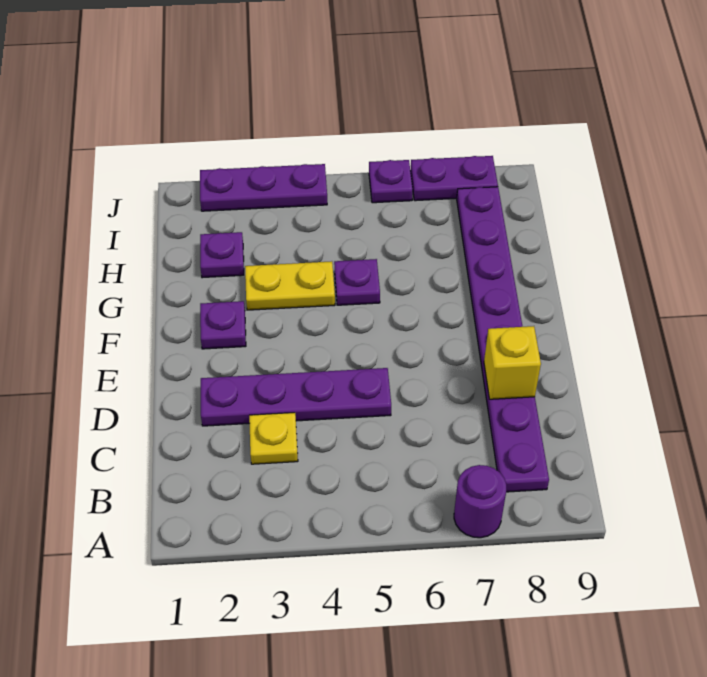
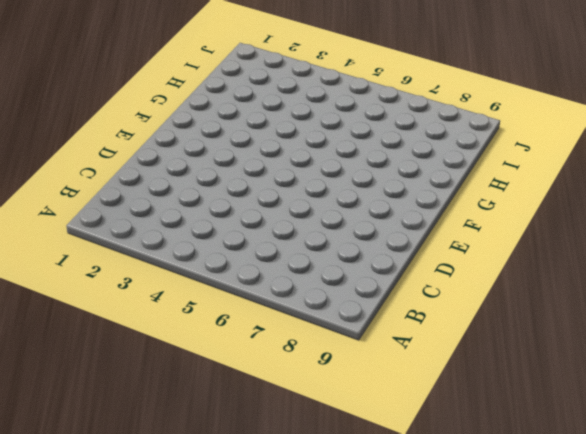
none -> purple 1x1 round brick [454,465,506,538]
none -> purple 1x8 plate [457,187,549,492]
none -> yellow 1x1 plate [249,413,298,464]

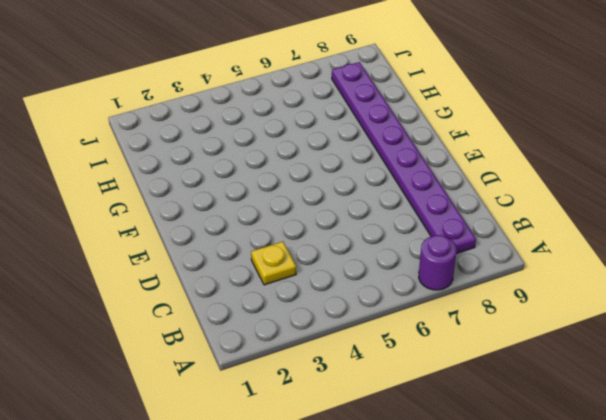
none -> purple 1x4 plate [201,368,391,426]
none -> purple 1x1 plate [200,301,246,349]
none -> yellow 1x2 plate [245,261,335,310]

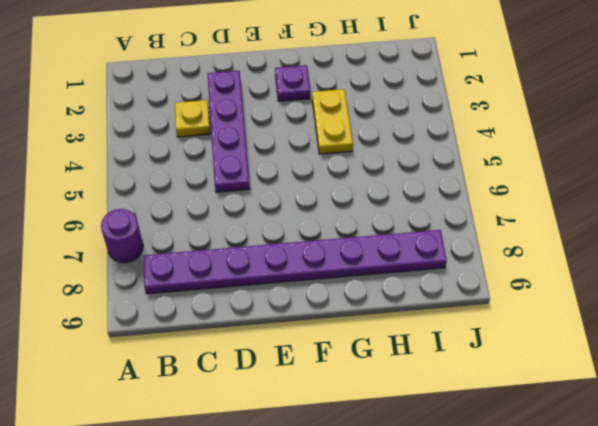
none -> purple 1x1 plate [334,259,380,305]
none -> purple 1x1 plate [200,232,244,278]
none -> purple 1x3 plate [200,164,327,211]

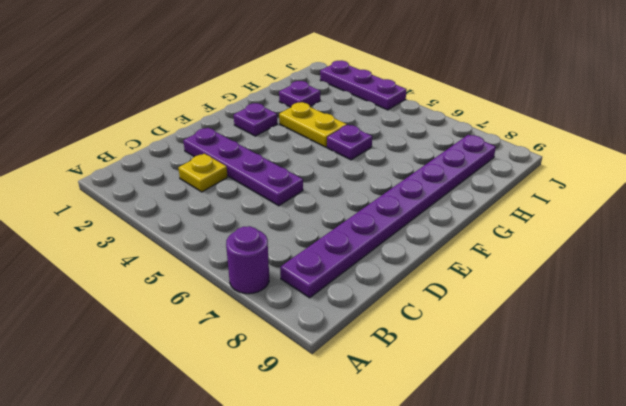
none -> purple 1x1 plate [369,160,413,203]
none -> purple 1x2 plate [410,156,498,201]
none -> yellow 1x1 brick [484,326,541,399]

